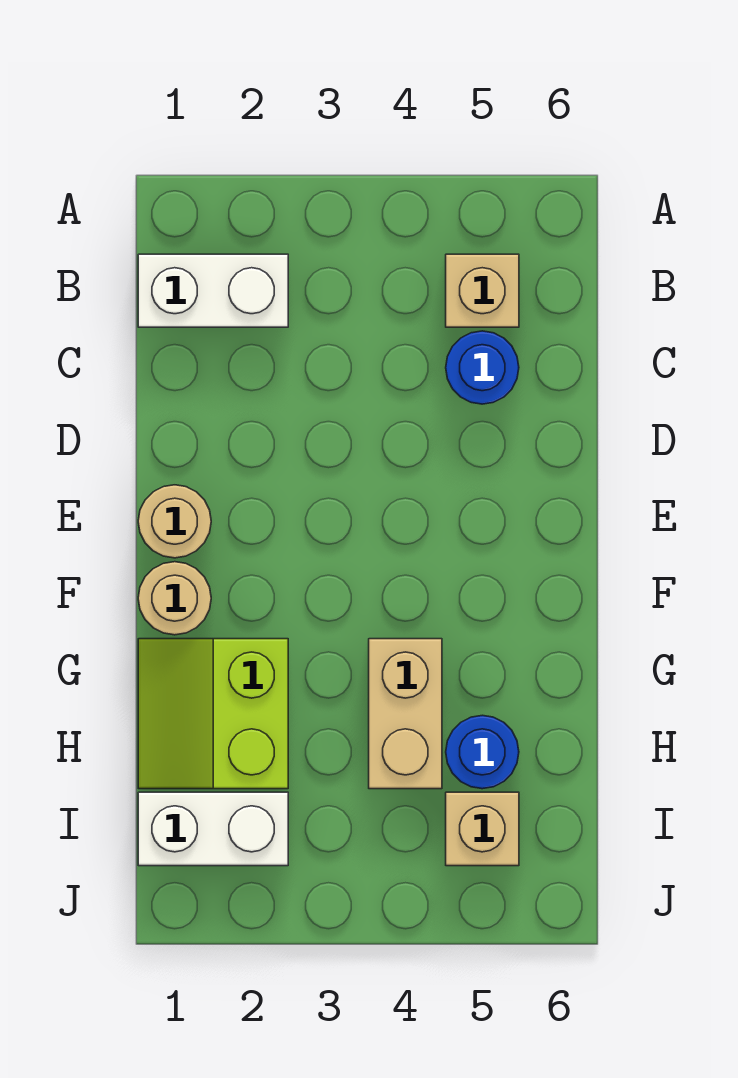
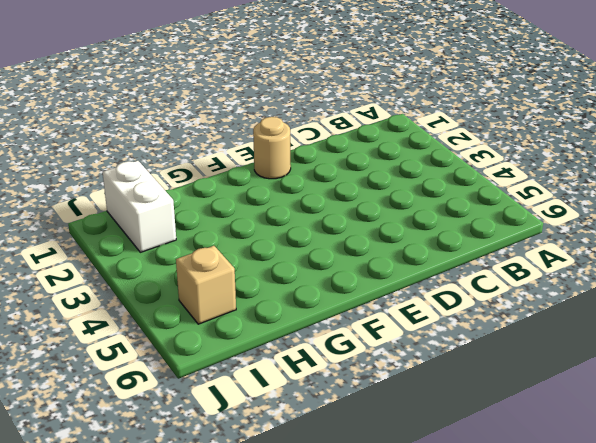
none -> white 1x2 brick [138,254,288,327]
none -> tan 1x1 brick [446,254,519,327]

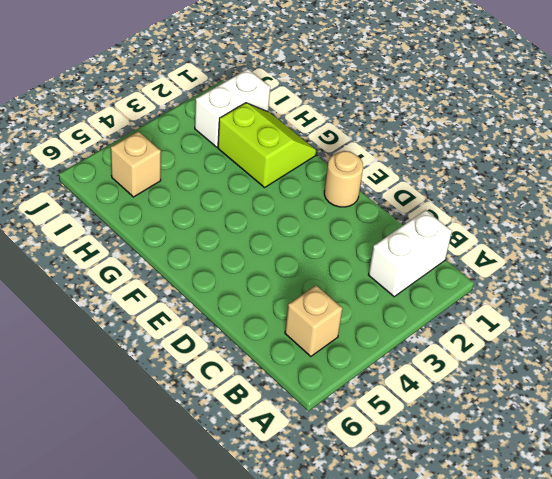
none -> blue 1x1 round brick [446,331,519,404]
none -> tan 1x1 round brick [138,562,211,635]

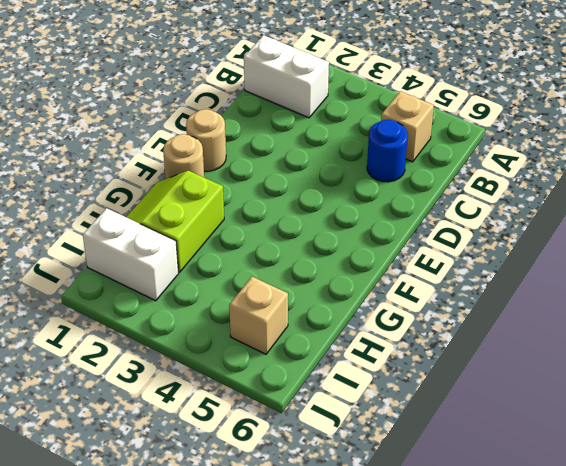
none -> tan 1x2 brick [369,639,442,789]
none -> blue 1x1 round brick [446,715,519,789]

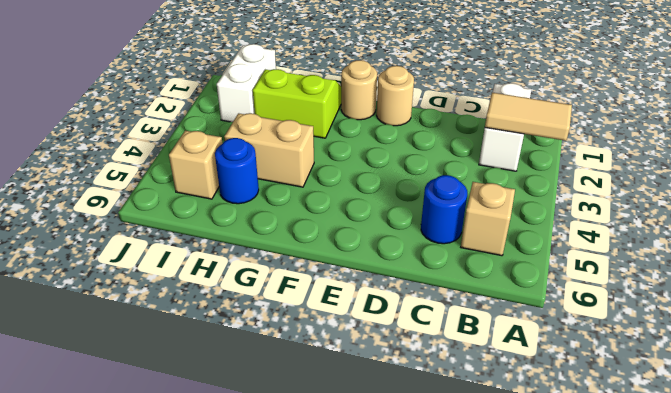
tan 1x2 tile [485,92,572,141] -> none

